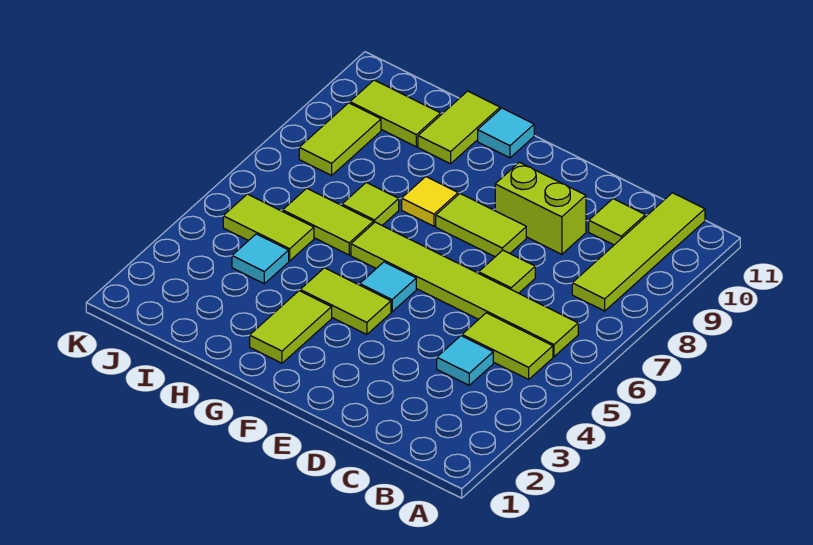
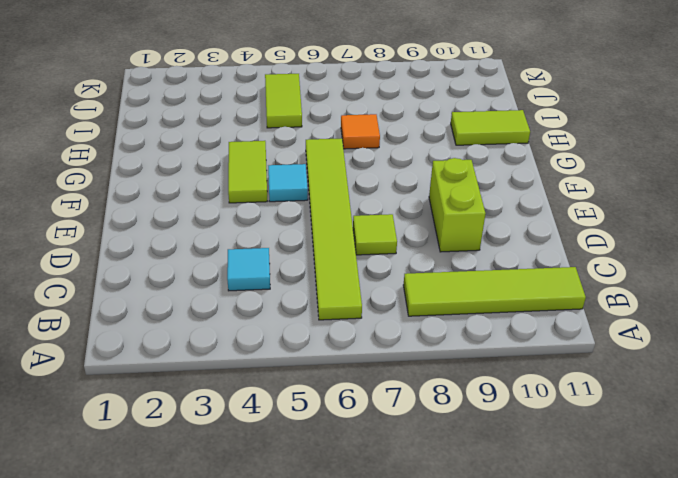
orange 1x1 tile [341,114,380,149] -> lime 1x1 tile [342,182,399,225]
none -> lime 1x2 tile [462,313,553,379]
none -> lime 1x1 tile [589,199,645,245]
none -> lime 1x2 tile [436,194,526,257]

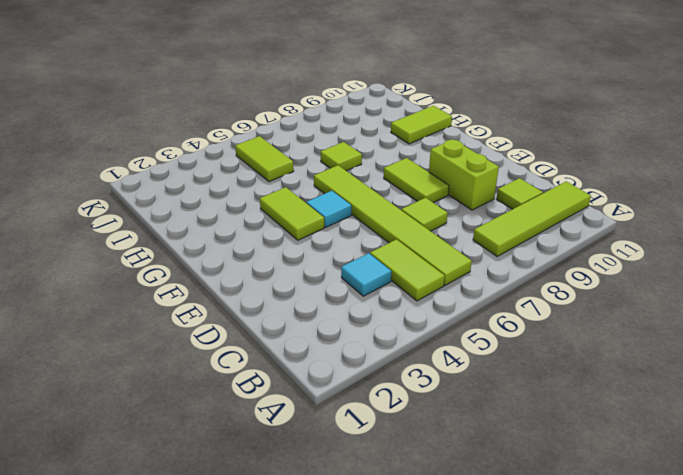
none -> lime 1x2 tile [250,291,332,363]
none -> yellow 1x1 tile [402,177,458,226]
none -> cyan 1x1 tile [478,108,534,158]

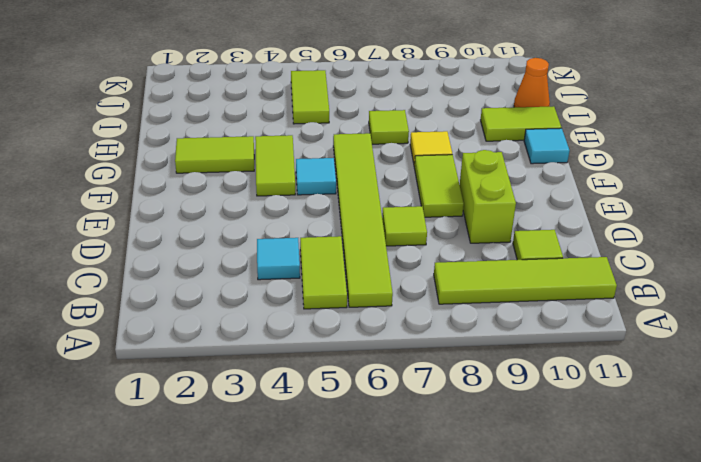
orange 1x1 cone [514,58,550,107] -> none
none -> lime 1x2 tile [283,188,373,255]
none -> cyan 1x1 tile [232,234,289,284]
none -> lime 1x2 tile [350,80,441,147]

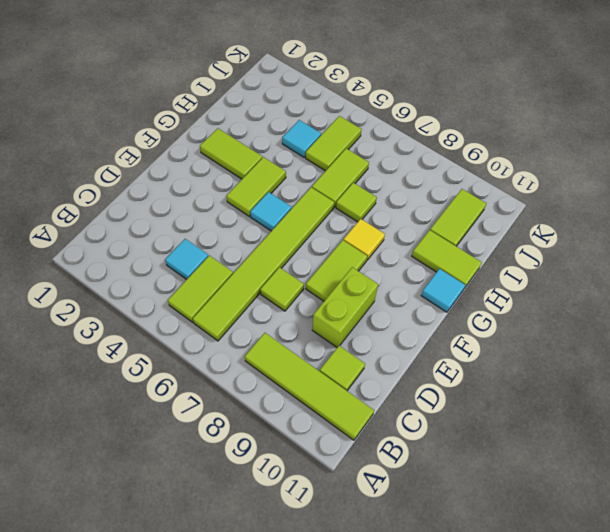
none -> lime 1x2 tile [299,103,381,175]

